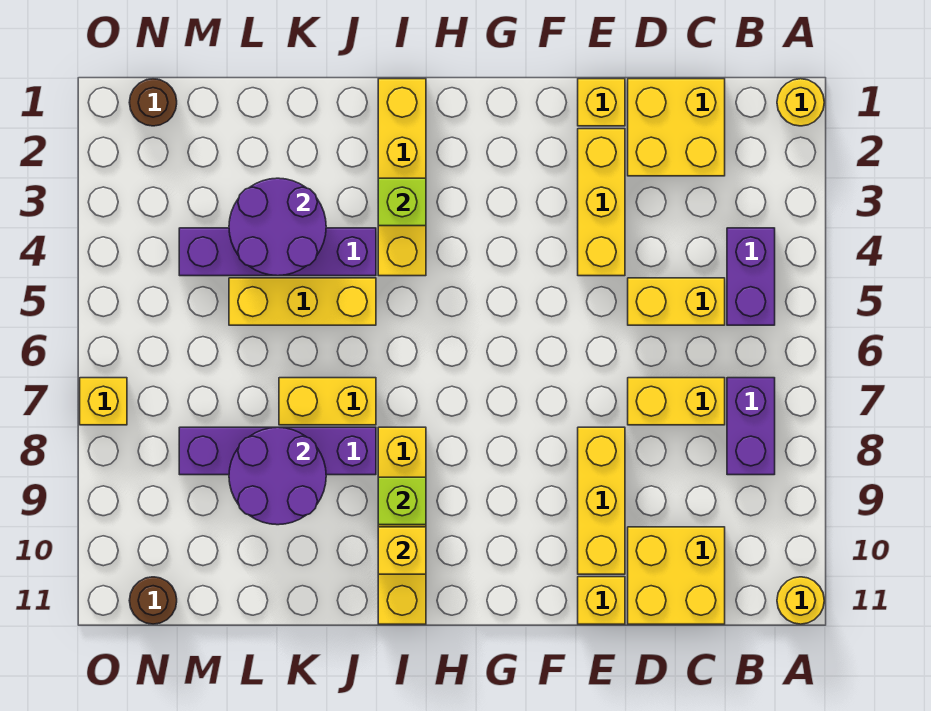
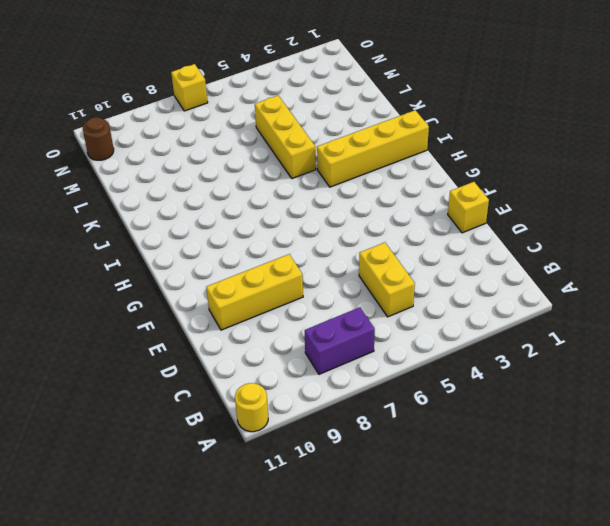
none -> yellow 1x1 round brick [777,79,824,126]
none -> purple 1x2 brick [727,228,775,325]
none -> yellow 2x2 brick [628,79,725,176]

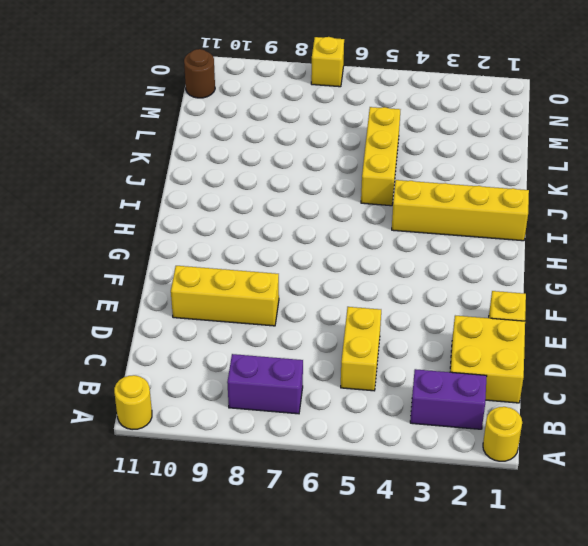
purple 1x2 brick [410,369,487,429] -> purple 1x2 brick moved to [727,228,775,325]
none -> yellow 1x2 brick [628,378,725,425]
none -> yellow 2x2 brick [628,527,725,624]
none -> yellow 1x3 brick [578,129,625,276]

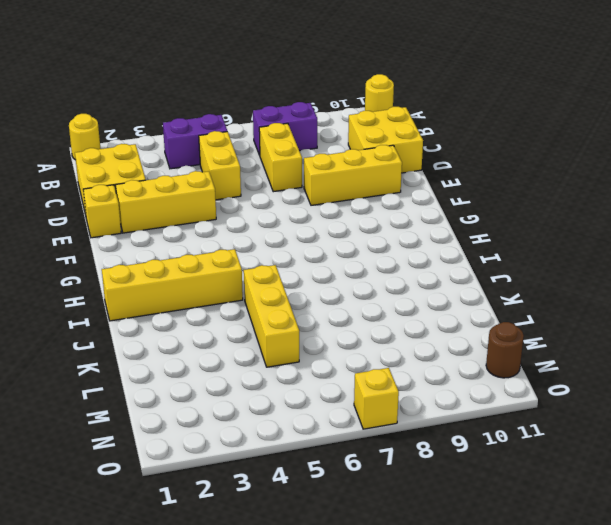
none -> yellow 1x1 brick [578,577,625,624]
none -> yellow 1x4 brick [378,427,426,624]
none -> purple 1x4 brick [179,228,376,276]

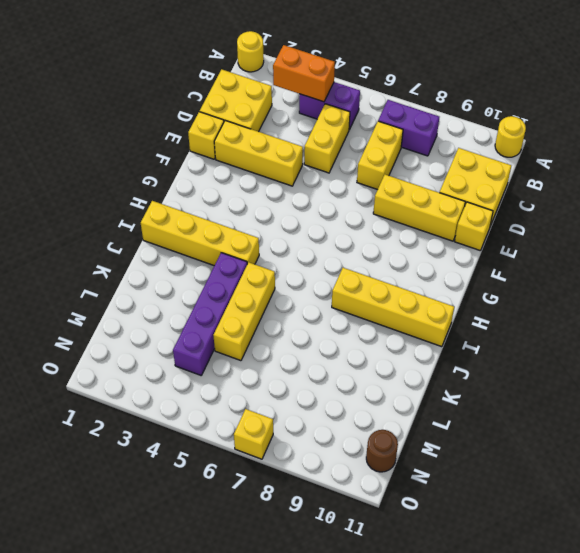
orange 1x2 brick [273,45,335,102] -> none
none -> yellow 1x2 brick [279,378,376,425]
none -> purple 1x4 brick [179,427,376,475]
none -> brown 1x1 round brick [129,79,177,126]

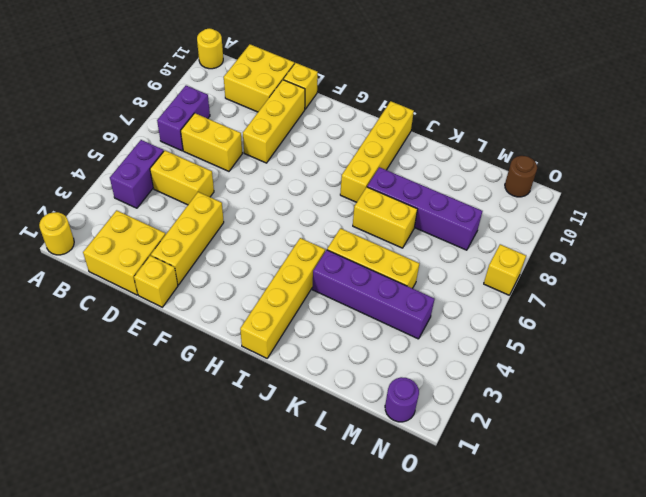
purple 1x1 round brick [385,377,419,422] -> brown 1x1 round brick [129,79,177,126]
none -> lime 1x1 brick [378,178,426,226]
none -> lime 1x1 brick [378,477,426,525]
none -> yellow 1x1 brick [378,527,426,574]

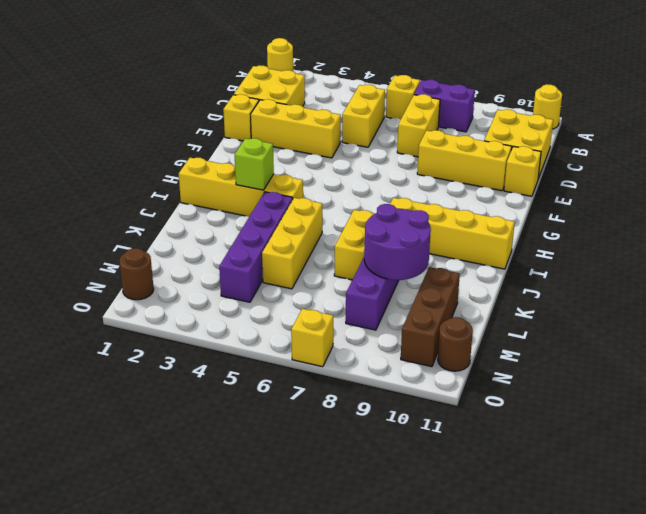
yellow 1x1 brick [386,75,420,119] -> yellow 1x1 brick moved to [378,527,426,574]
brown 1x3 brick [401,267,460,367] -> none
none -> purple 1x2 brick [727,228,775,325]
none -> lime 1x1 brick [378,477,426,525]
none -> purple 2x2 round brick [229,178,326,276]

